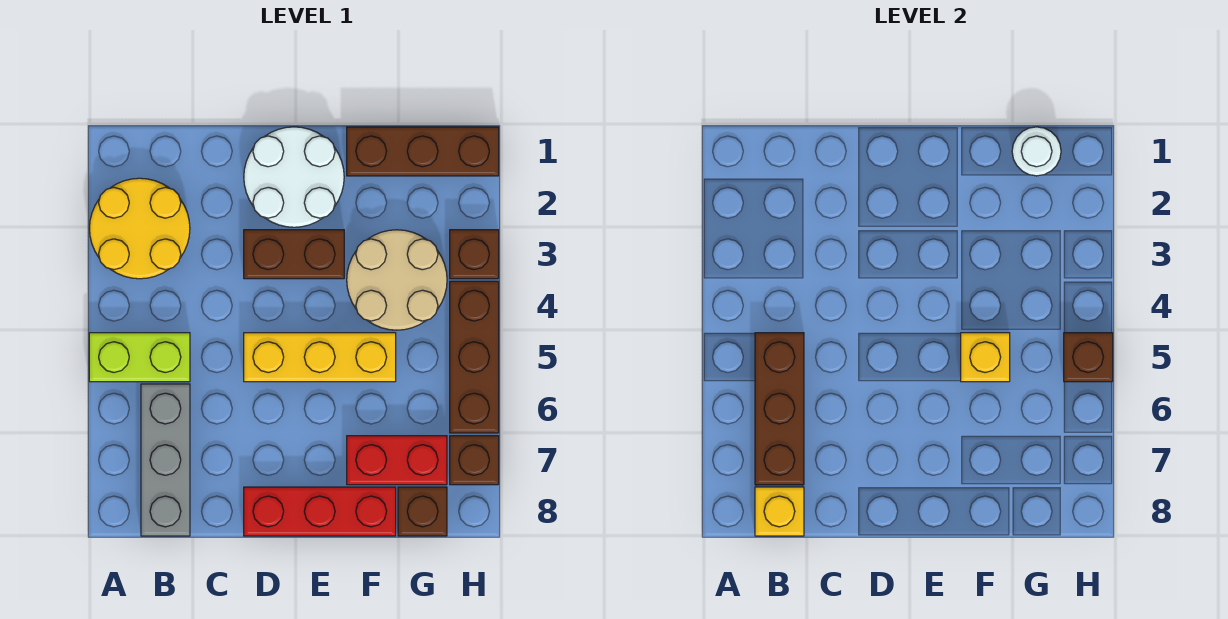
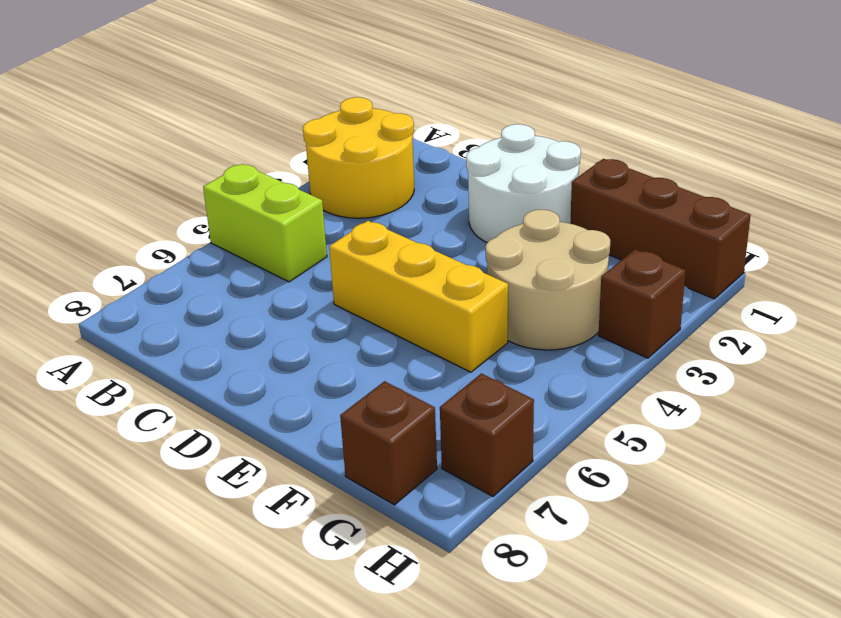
none -> grey 1x3 brick [141,384,190,536]
none -> brown 1x2 brick [244,230,344,279]
none -> red 1x3 brick [244,487,396,536]

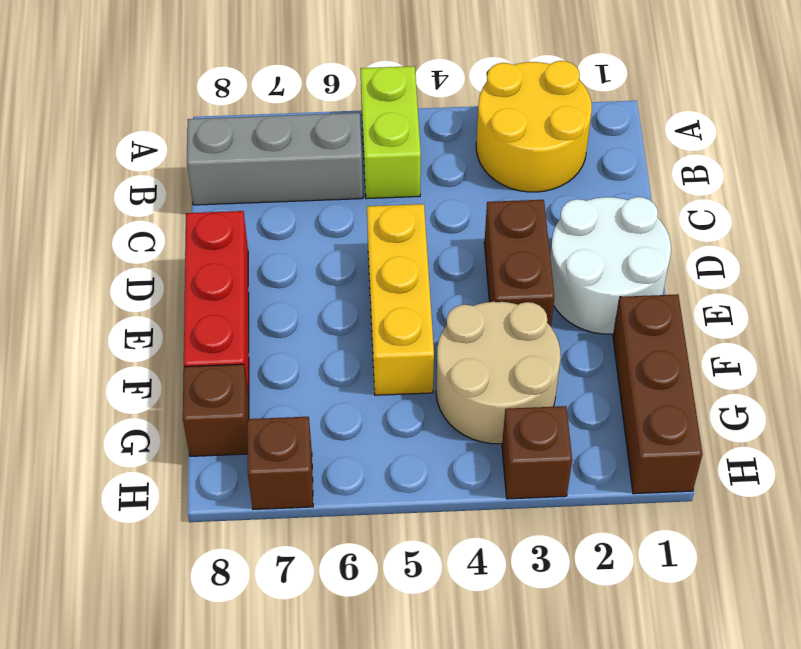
none -> red 1x2 brick [347,436,447,485]
none -> brown 1x3 brick [450,281,499,433]
none -> brown 1x3 brick [755,333,804,485]

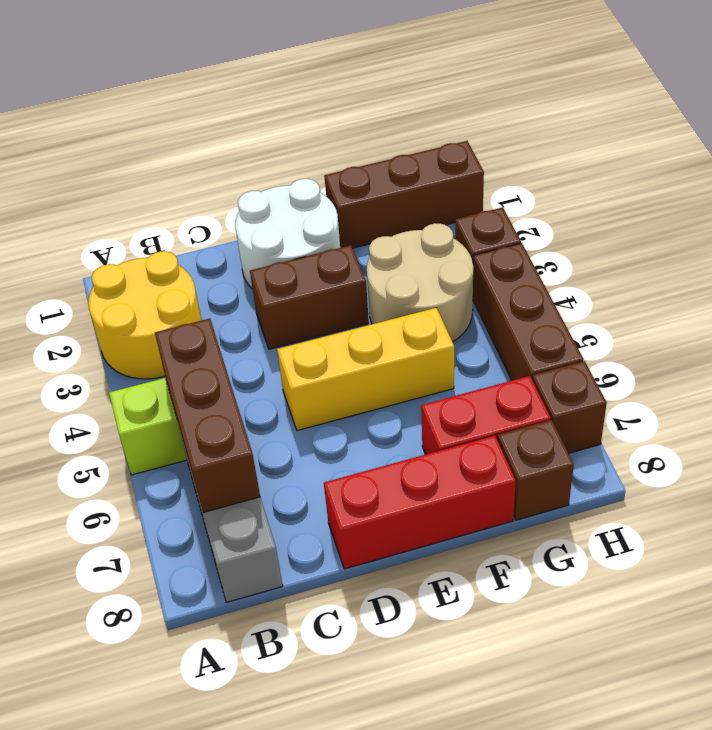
none -> yellow 1x1 brick [755,487,804,536]
none -> yellow 1x1 brick [961,333,1010,382]
none -> white 1x1 round brick [1012,127,1061,176]

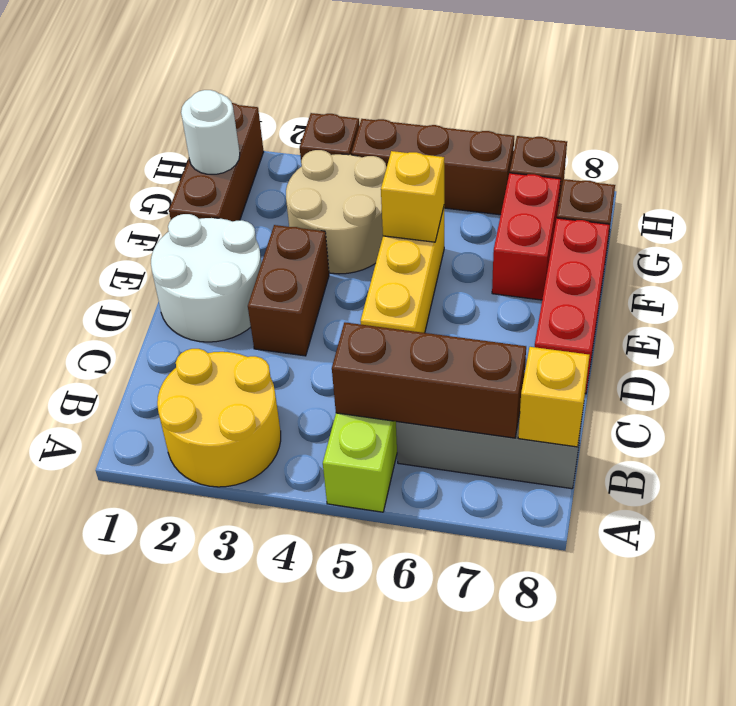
none -> brown 1x1 brick [1064,333,1113,382]

